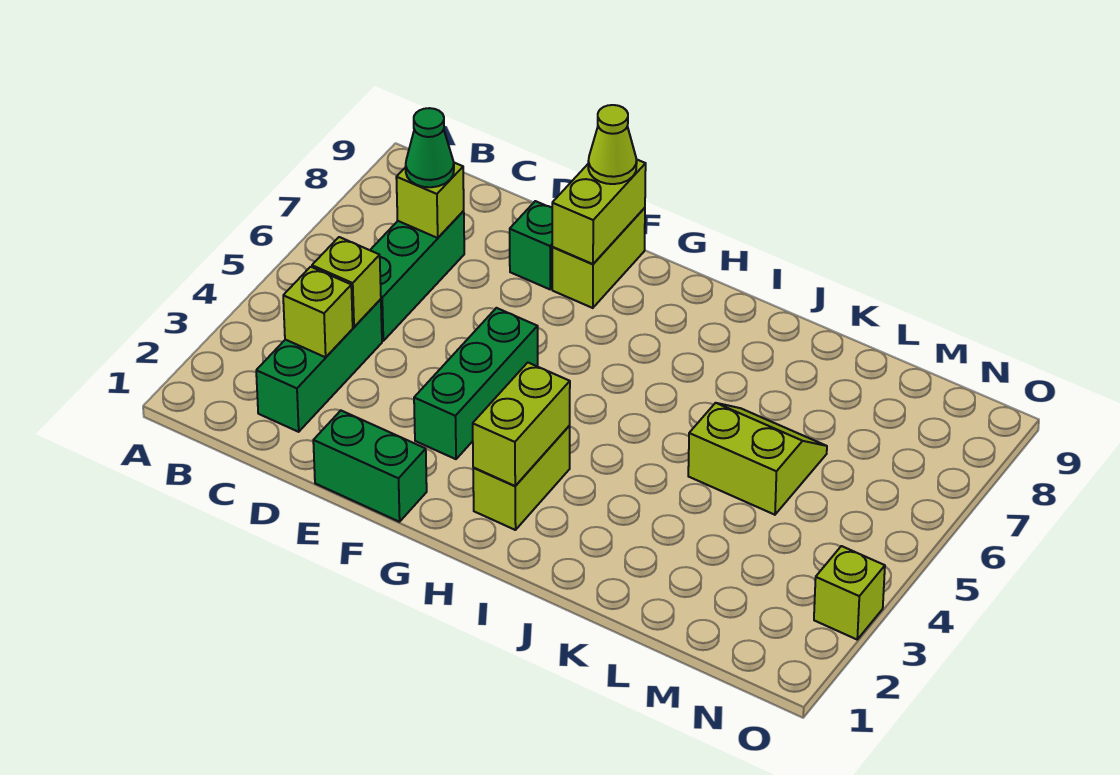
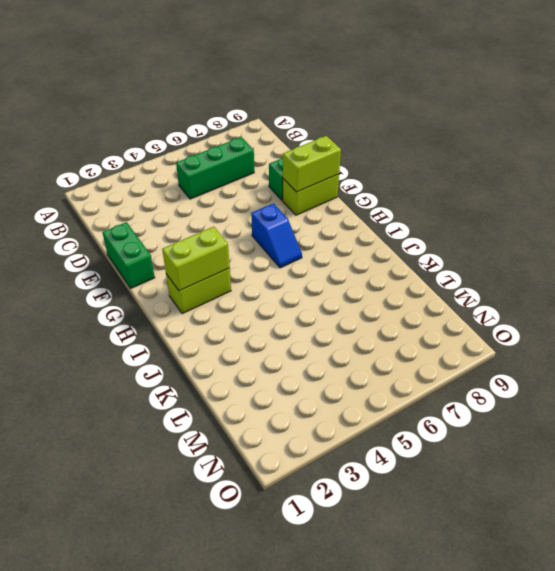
blue 1x2 slope [251,203,302,268] -> none
none -> green 1x3 brick [256,299,382,432]
none -> green 1x3 brick [414,308,538,459]
none -> lime 2x2 slope [688,403,827,515]

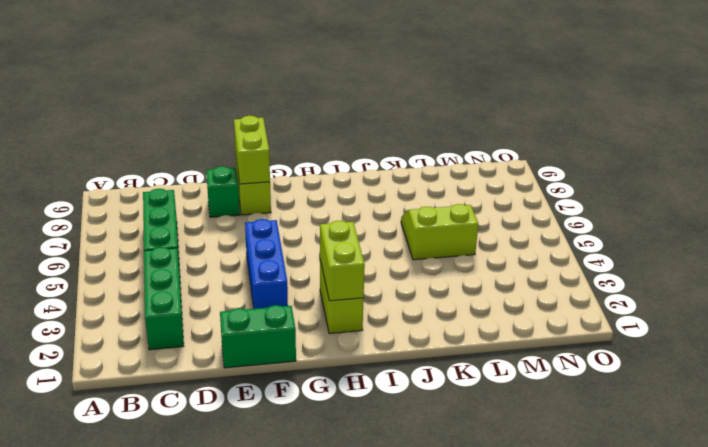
blue 1x3 brick [245,219,288,309] -> green 1x3 brick [414,308,538,459]
none -> lime 1x1 brick [814,546,885,639]
none -> lime 1x1 brick [283,267,353,357]
none -> lime 1x1 brick [312,237,381,327]

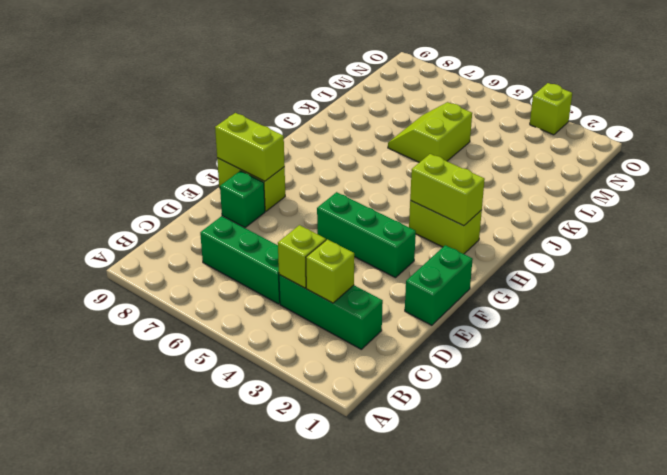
none -> lime 1x1 brick [396,163,464,238]
none -> green 1x1 cone [406,108,454,187]
none -> lime 1x1 cone [588,105,637,184]

